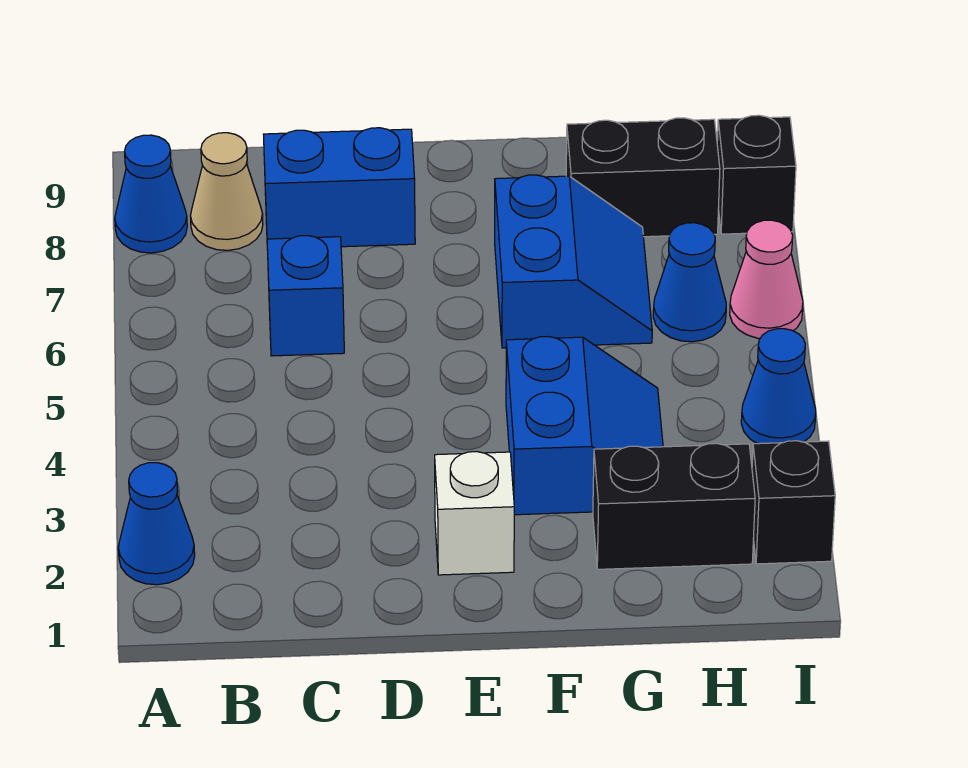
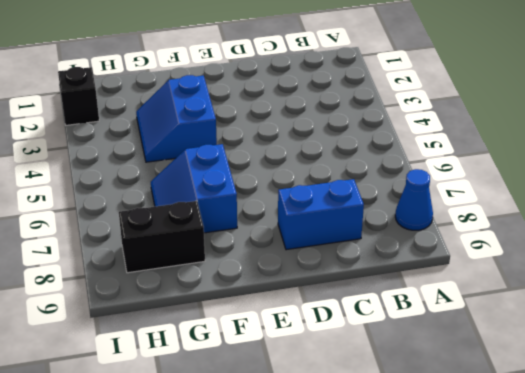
none -> blue 1x1 cone [118,463,195,585]
none -> tan 1x1 cone [190,133,263,250]
none -> blue 1x1 brick [267,236,344,356]

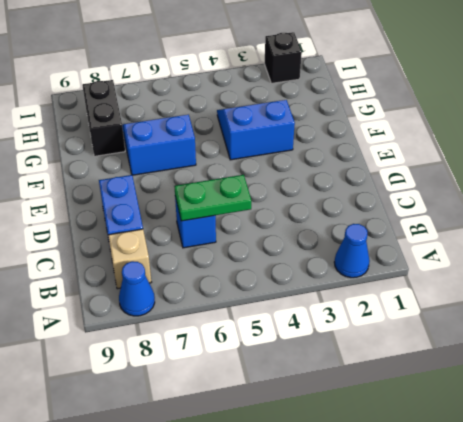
tan 1x1 brick [108,229,151,289] -> tan 1x1 cone [190,133,263,250]
green 1x2 plate [174,175,251,221] -> none
none -> white 1x1 brick [435,452,514,575]
none -> black 1x2 brick [593,443,755,569]
none -> blue 1x1 cone [653,223,726,342]

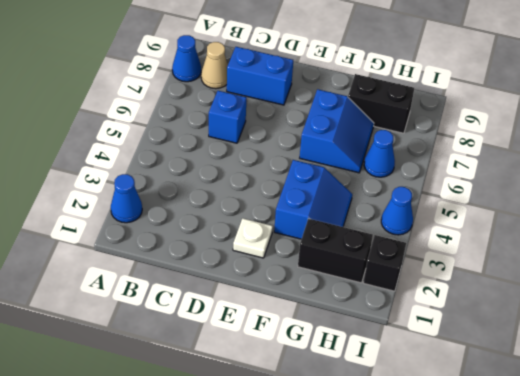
white 1x1 plate [233,218,273,258] -> white 1x1 brick [435,452,514,575]
none -> pink 1x1 cone [730,220,803,338]
none -> black 1x1 brick [717,115,796,234]

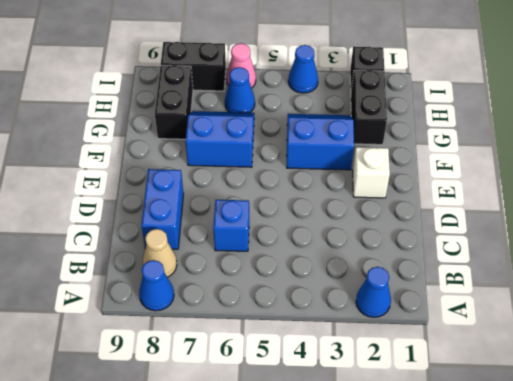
black 1x2 brick [161,42,226,91] -> black 1x1 brick [717,115,796,234]

